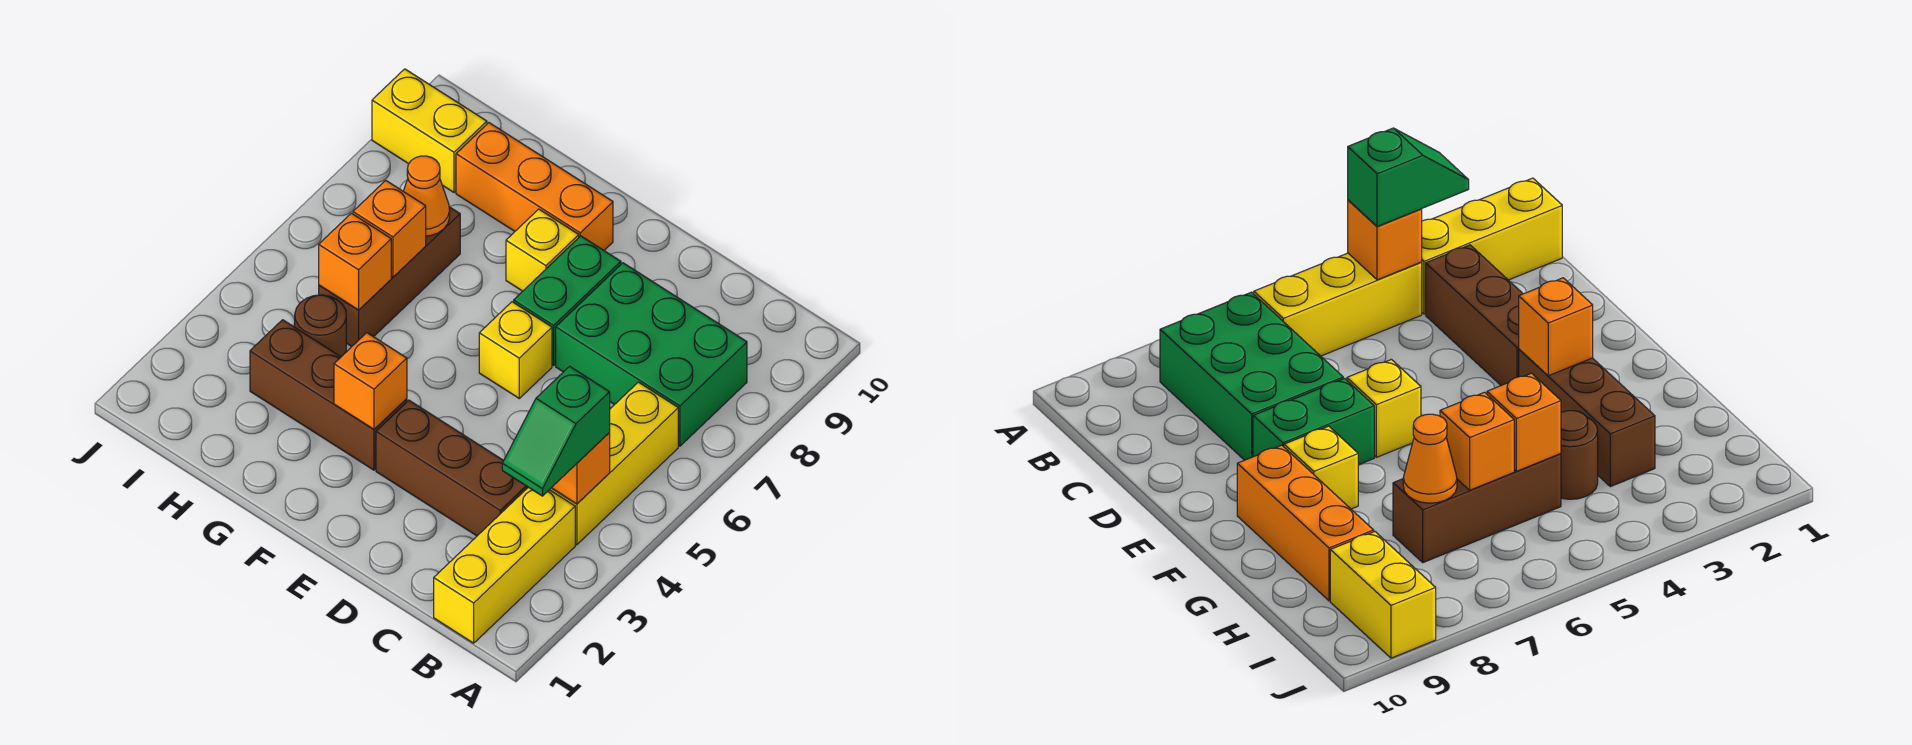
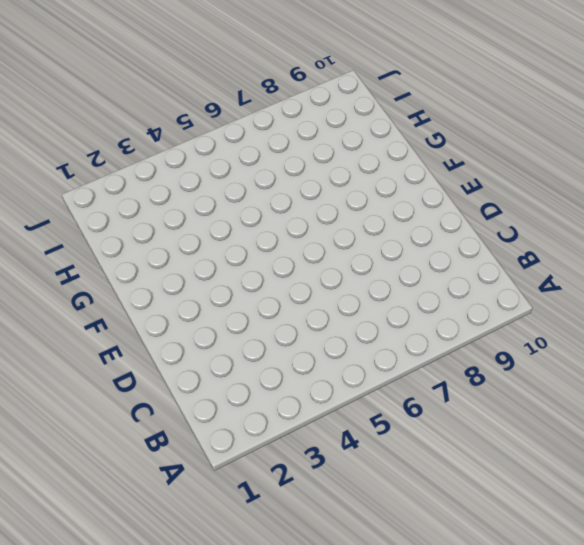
none -> yellow 1x3 brick [434,487,575,643]
none -> yellow 1x3 brick [550,382,678,545]
none -> green 2x3 brick [556,263,747,446]

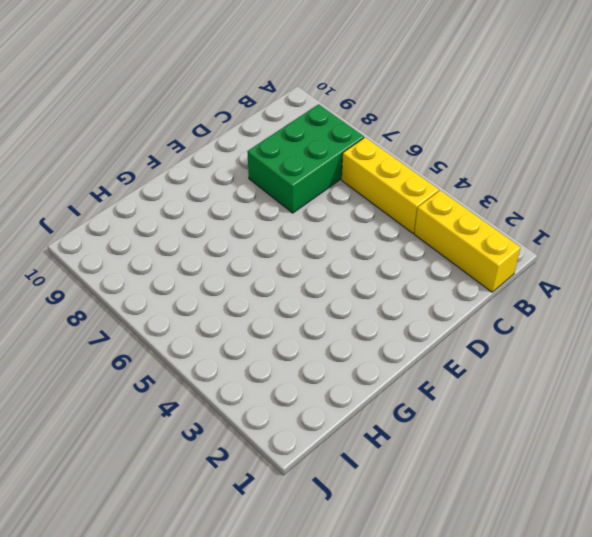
none -> brown 1x3 brick [376,400,528,536]
none -> yellow 1x1 brick [479,302,552,398]
none -> green 1x2 brick [514,236,621,365]

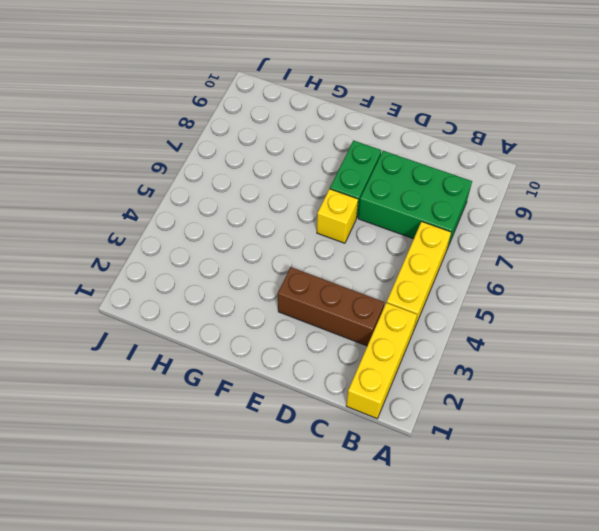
none -> brown 1x3 brick [250,320,407,470]
none -> yellow 1x1 brick [506,209,579,291]
none -> orange 1x3 brick [456,123,613,250]

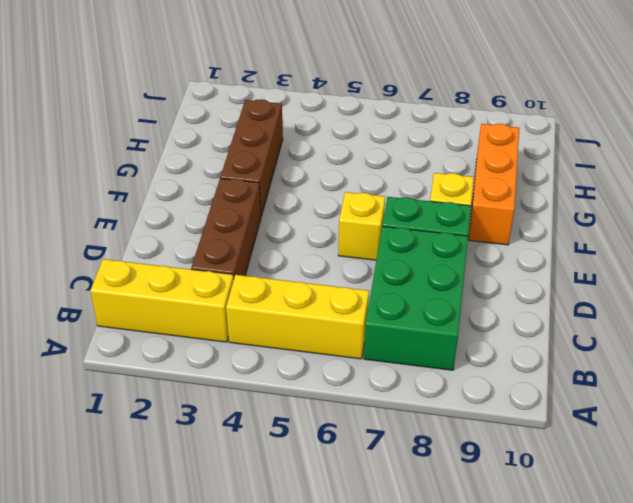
none -> brown 1x1 round brick [295,295,346,357]
none -> brown 1x3 brick [319,207,460,346]
none -> yellow 1x2 brick [372,69,487,192]

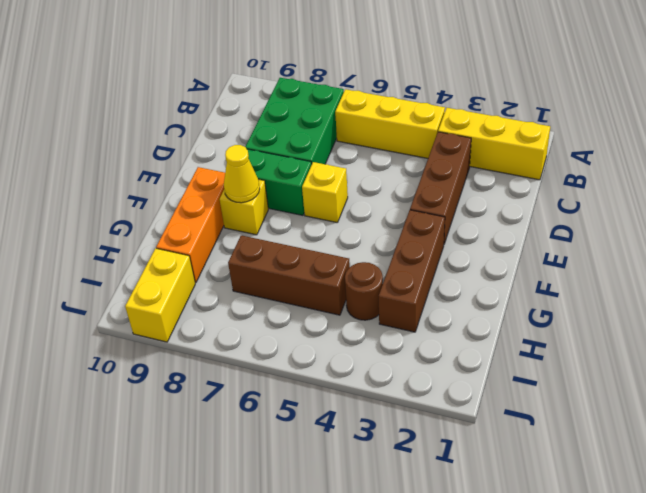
yellow 1x1 cone [224,145,260,203] -> none
none -> orange 1x1 brick [552,433,610,504]
none -> orange 1x1 brick [334,333,407,429]
none -> orange 1x1 brick [319,213,391,310]

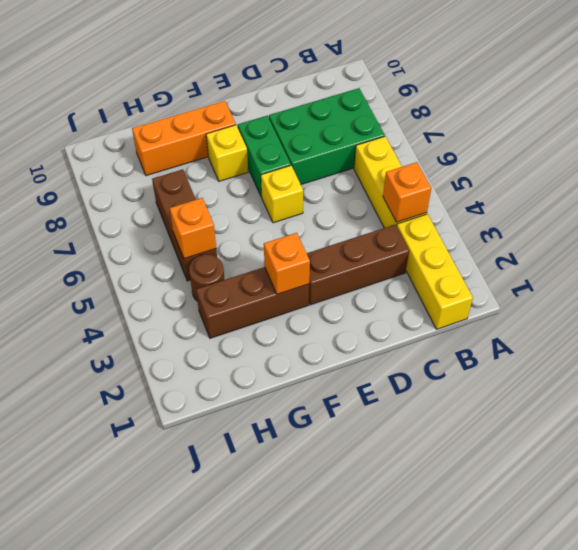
none -> yellow 1x2 brick [372,69,487,192]
none -> orange 1x1 brick [353,180,426,277]
none -> orange 1x1 cone [403,156,450,236]

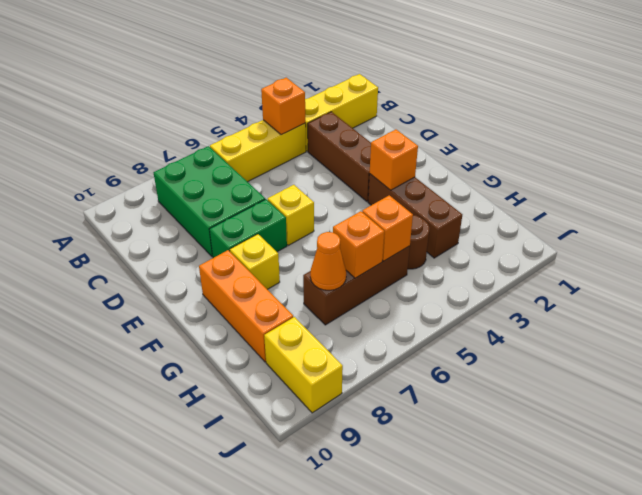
none -> green 1x2 slope [502,366,610,496]

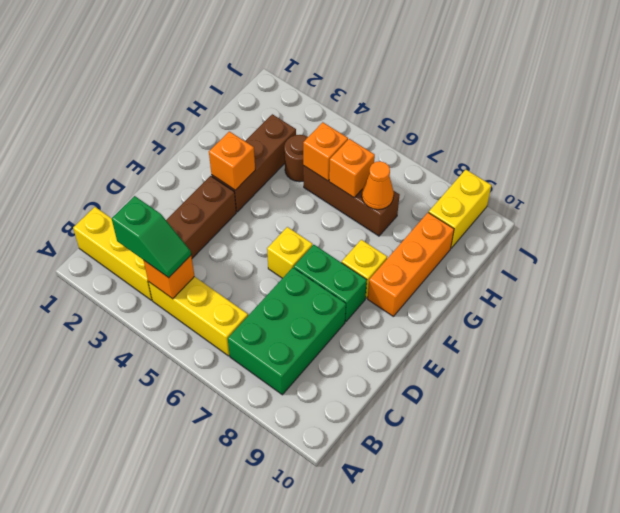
green 1x2 slope [112,196,191,278] -> green 1x2 slope turned to [502,366,610,496]

